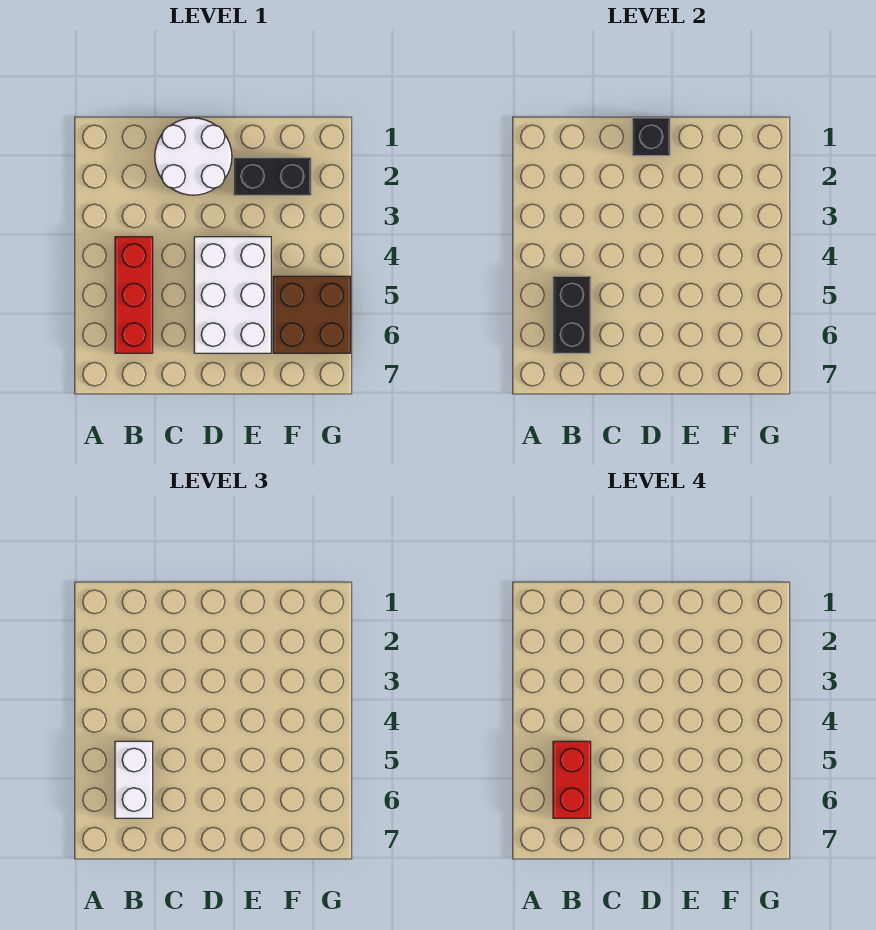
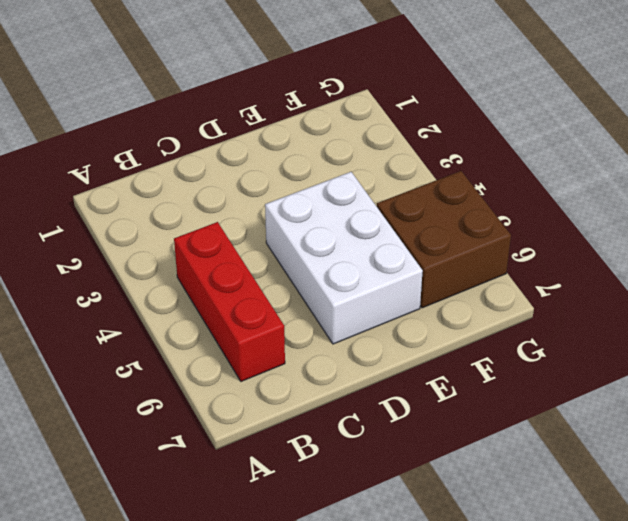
none -> white 2x2 round brick [155,118,232,195]
none -> black 1x2 brick [234,158,311,195]

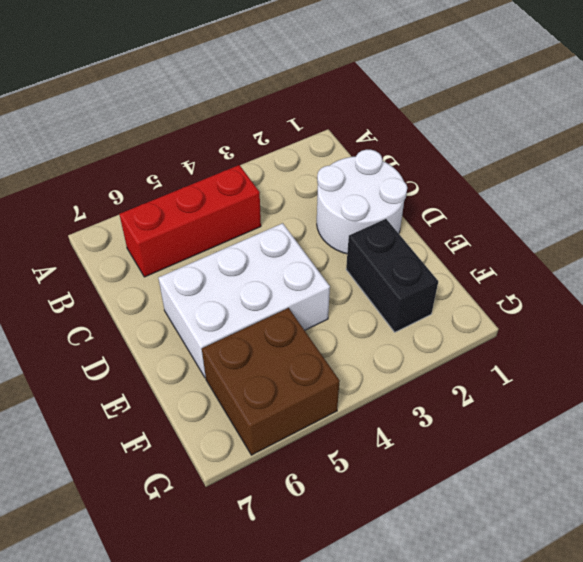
none -> black 1x2 brick [553,276,591,353]
none -> black 1x1 brick [632,118,670,156]

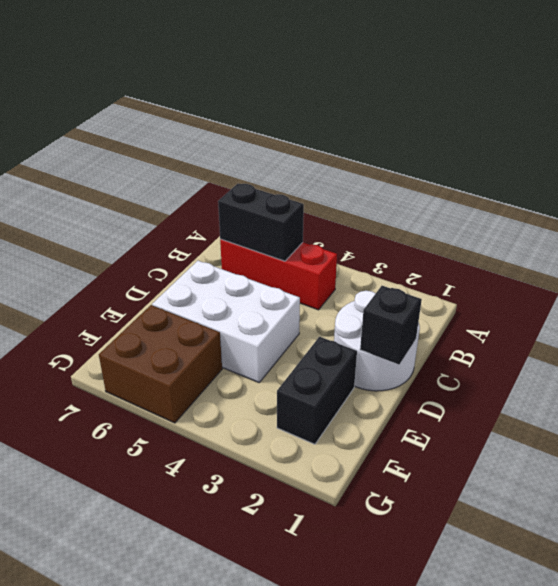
none -> white 1x2 brick [115,741,153,818]
none -> red 1x2 brick [553,741,591,818]

